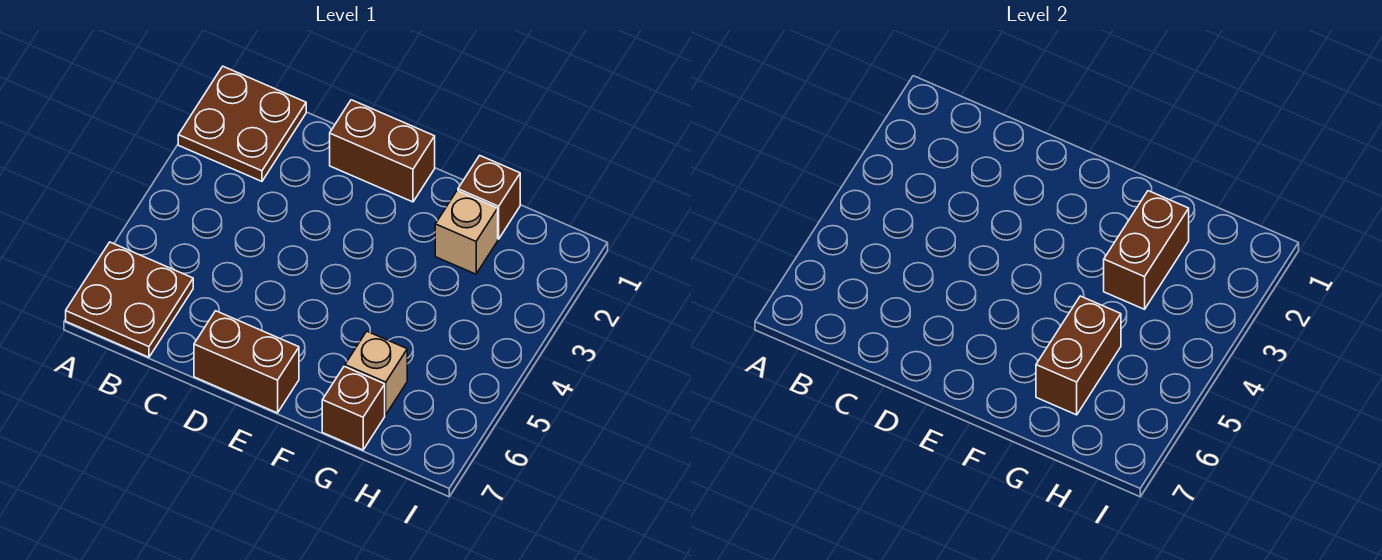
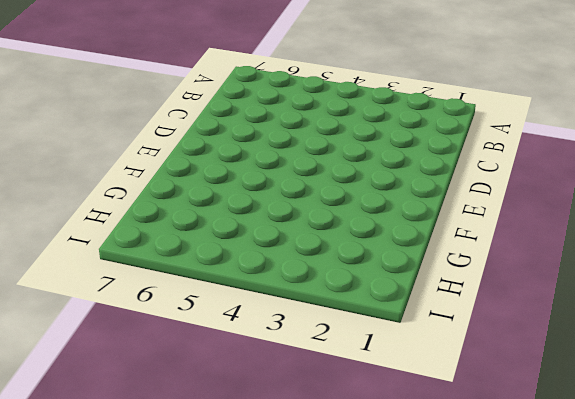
none -> brown 2x2 plate [178,66,306,181]
none -> brown 2x2 plate [66,242,193,357]

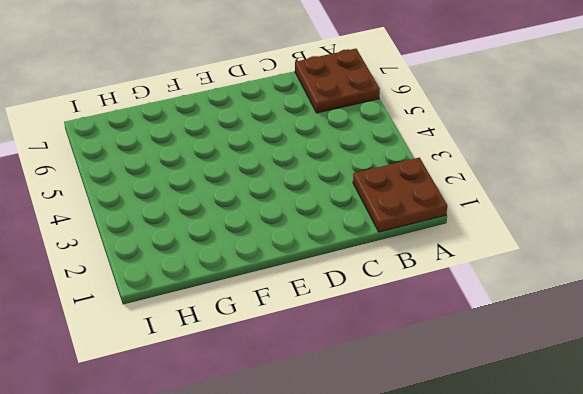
none -> brown 1x2 brick [330,100,435,202]
none -> brown 1x2 brick [194,311,299,413]

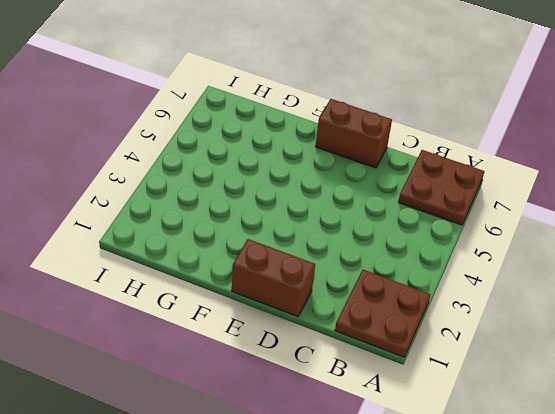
none -> brown 1x1 brick [458,156,520,239]
none -> tan 1x1 brick [435,191,498,274]

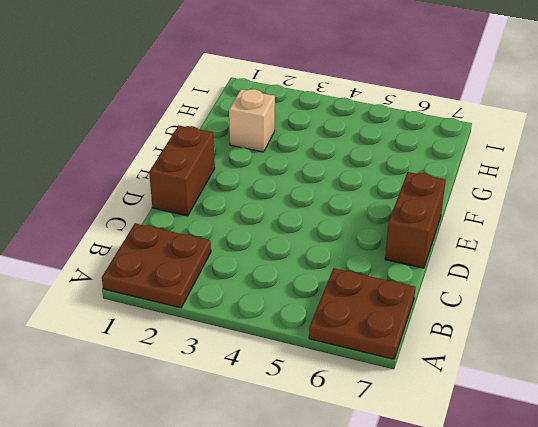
none -> brown 1x1 brick [458,156,520,239]
none -> tan 1x1 brick [345,331,407,415]

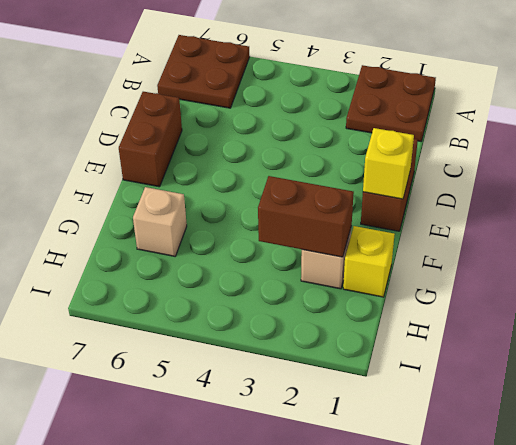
yellow 1x1 brick [363,128,414,199] -> none
yellow 1x1 brick [343,226,395,297] -> brown 1x1 brick [458,156,520,239]
none -> brown 1x1 brick [322,367,385,450]
none -> brown 1x2 brick [1036,296,1121,415]

